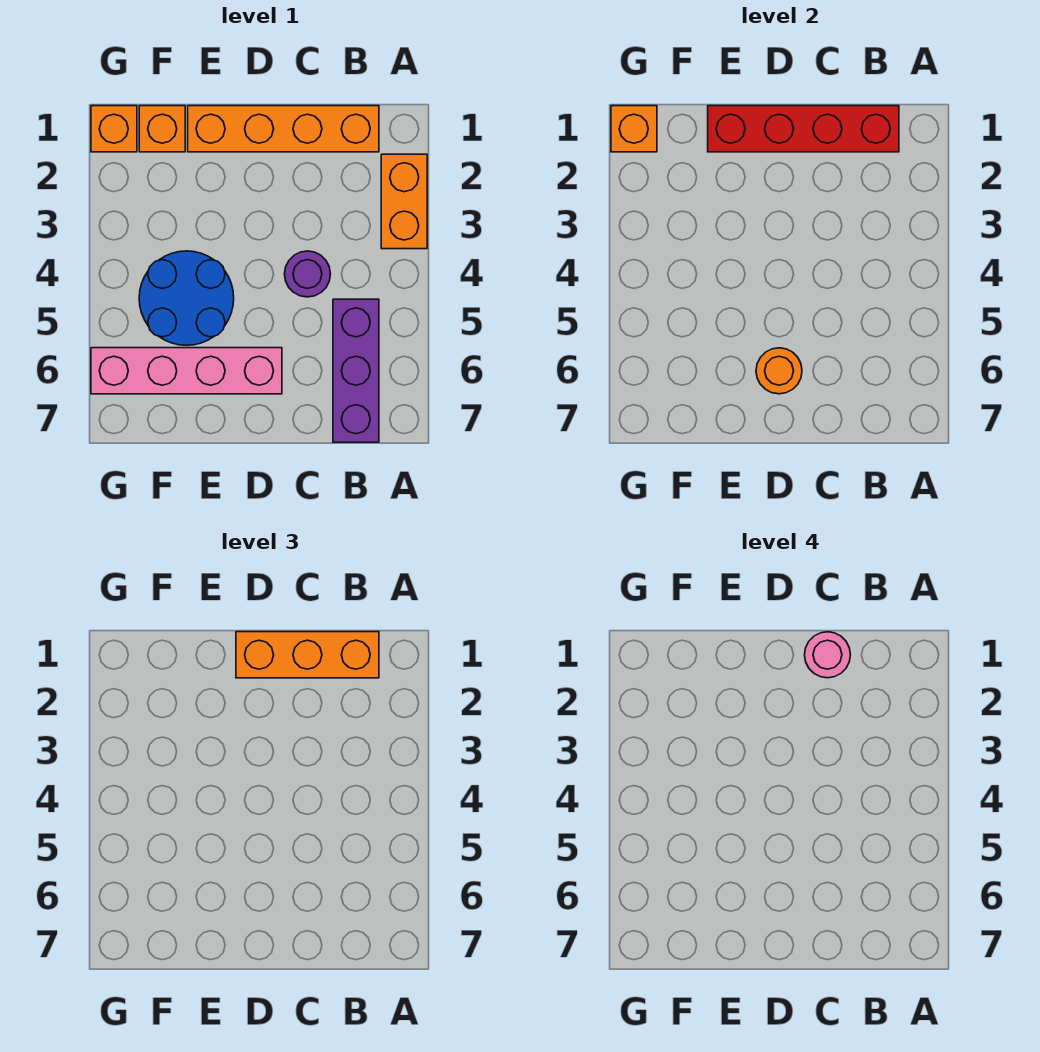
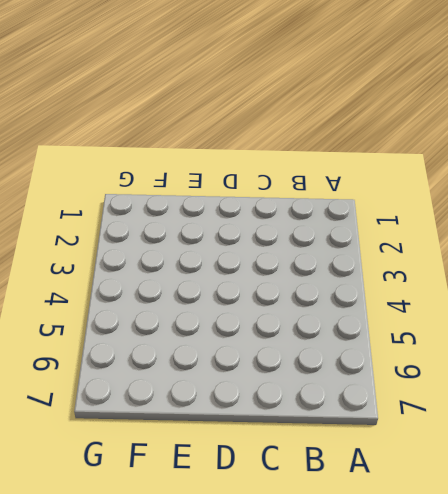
none -> orange 1x2 brick [381,154,427,249]
none -> orange 1x4 brick [188,106,379,152]
none -> purple 1x3 brick [333,299,379,442]

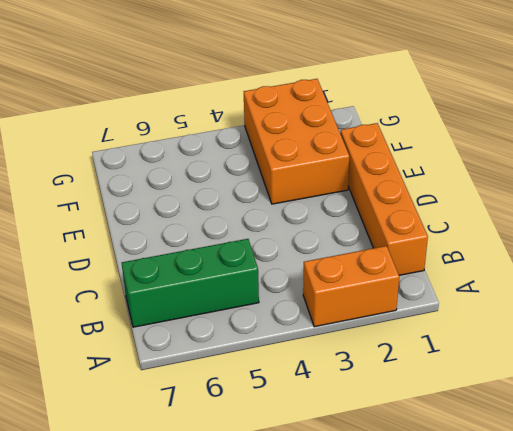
green 1x3 brick [122,239,259,327] -> purple 1x3 brick [333,299,379,442]
orange 2x3 brick [244,79,349,204] -> none
none -> purple 1x1 round brick [285,251,330,297]
none -> pink 1x4 brick [91,348,282,394]
none -> blue 2x2 round brick [139,251,234,345]

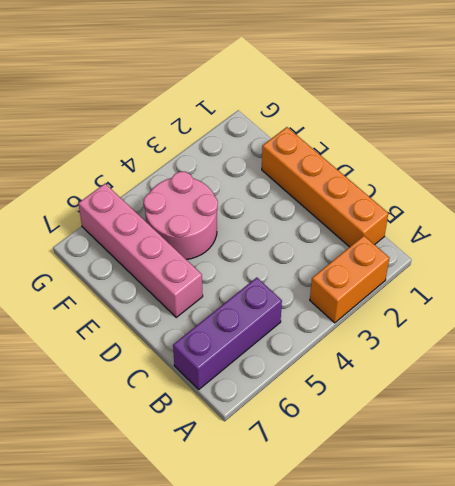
pink 2x2 round brick [144,172,218,260] -> blue 2x2 round brick [139,251,234,345]
none -> purple 1x1 round brick [285,251,330,297]
none -> orange 1x1 brick [139,106,185,152]
none -> orange 1x1 brick [91,106,137,152]

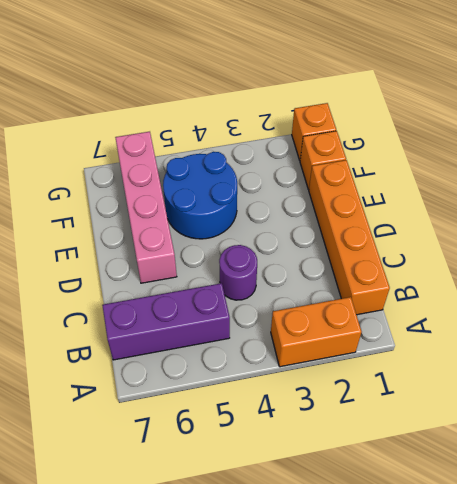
none -> red 1x4 brick [708,106,899,152]
none -> orange 1x1 round brick [756,348,802,394]
none -> orange 1x1 brick [611,106,657,152]

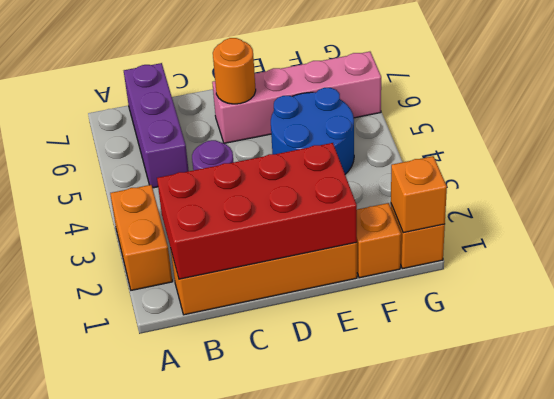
red 2x4 brick [157,143,357,279] -> red 1x4 brick [708,106,899,152]
none -> orange 1x3 brick [236,632,379,678]
none -> pink 1x1 round brick [805,632,850,678]

